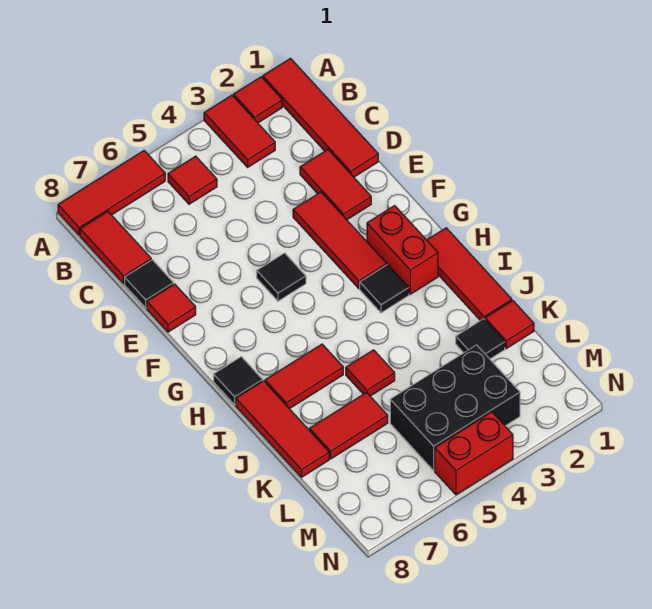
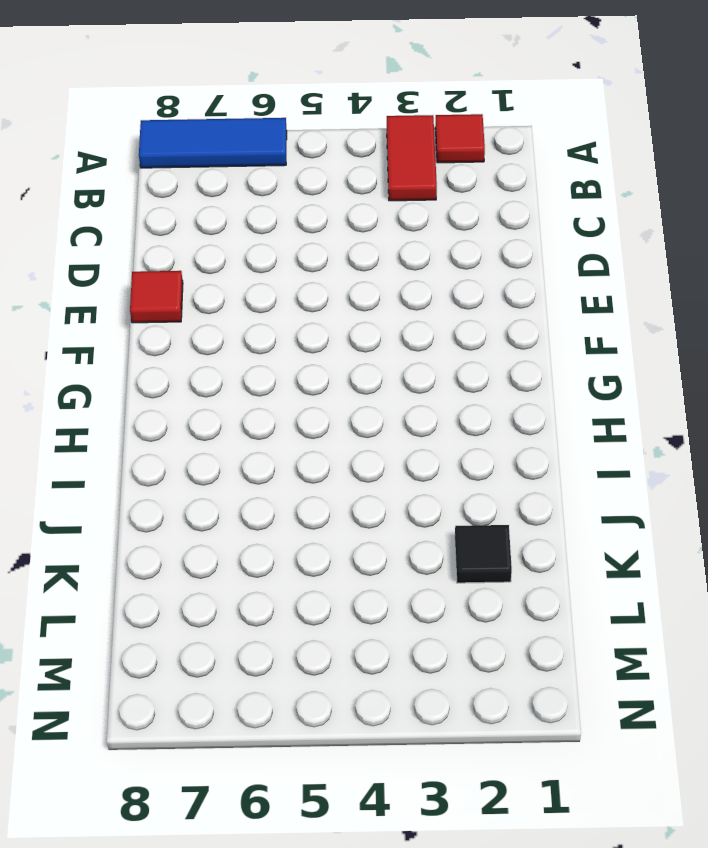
blue 1x3 tile [139,118,287,168] -> red 1x3 tile [58,151,165,235]
none -> red 1x4 tile [263,58,378,177]
none -> red 1x1 tile [168,156,217,204]
none -> red 1x2 tile [80,211,151,284]

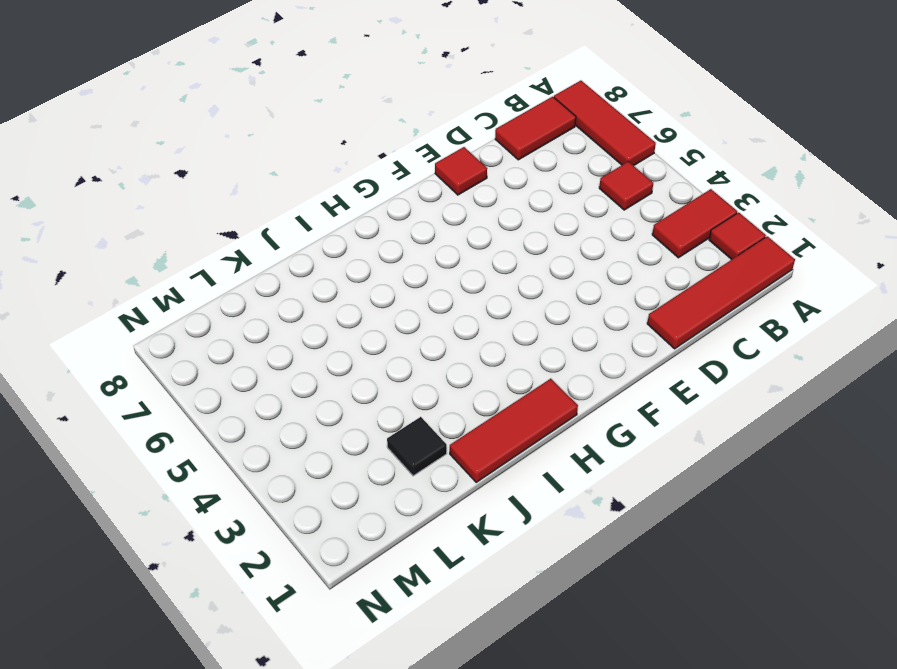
none -> red 1x2 tile [300,150,371,220]
none -> black 1x1 tile [125,260,174,308]
none -> red 1x3 tile [293,192,387,288]

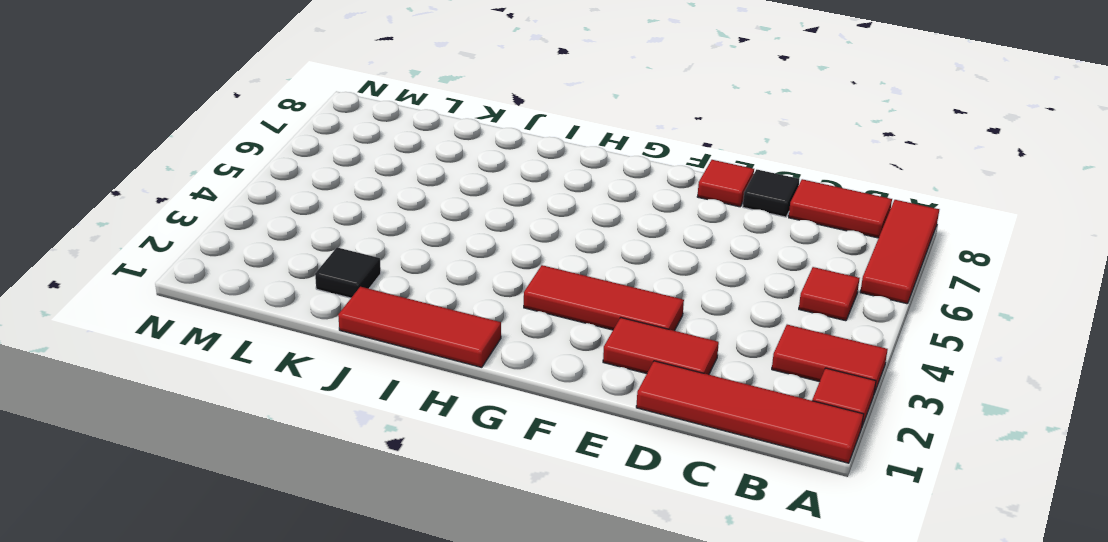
none -> black 1x1 tile [257,253,306,301]
none -> red 1x2 brick [367,206,438,294]
none -> black 1x1 tile [360,265,409,313]

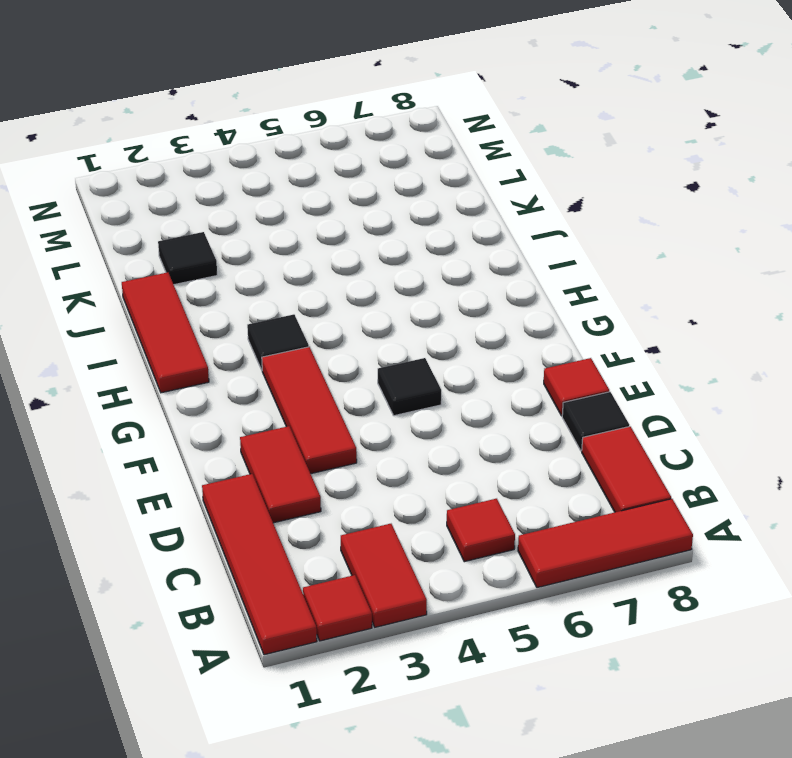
none -> red 1x2 brick [367,206,438,294]
none -> black 1x1 tile [214,357,263,405]
none -> red 1x2 tile [265,344,343,409]

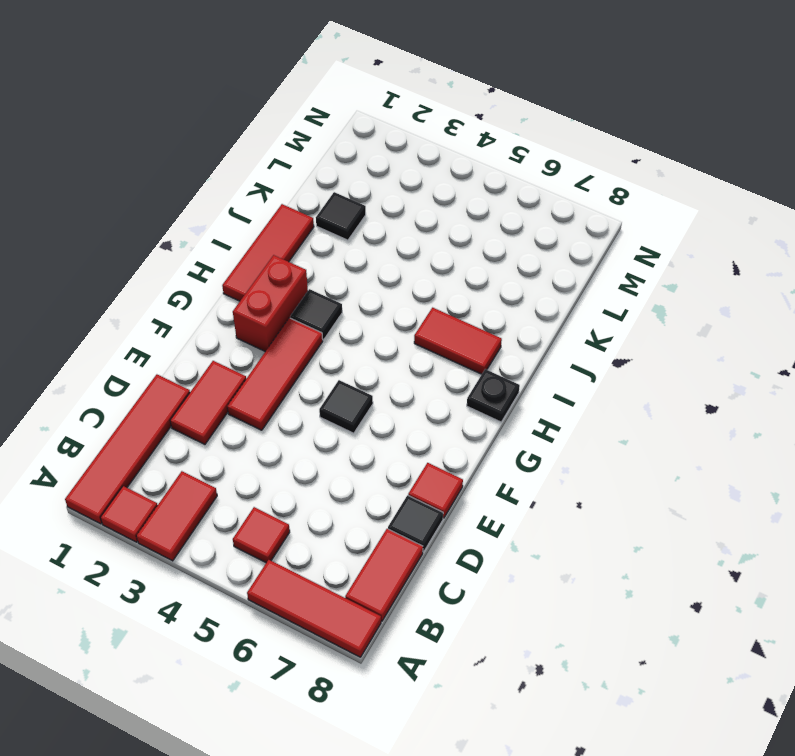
black 1x1 plate [467,369,520,422] -> black 1x1 tile [214,357,263,405]
none -> red 1x3 tile [236,381,329,477]
none -> red 1x1 tile [346,350,395,396]
none -> red 1x1 tile [485,301,534,349]

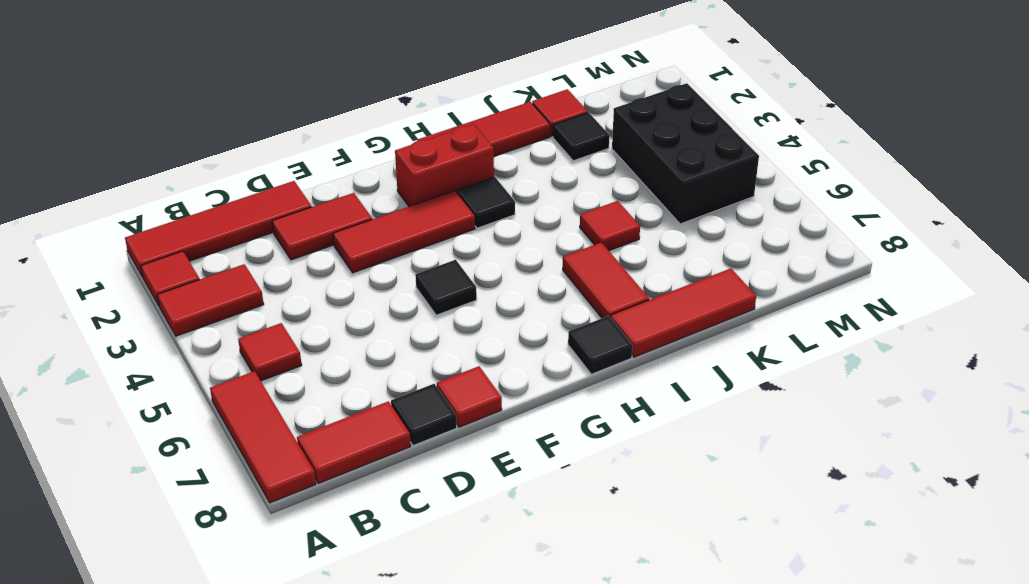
none -> red 1x2 tile [309,393,388,459]
none -> red 1x2 brick [435,412,513,495]

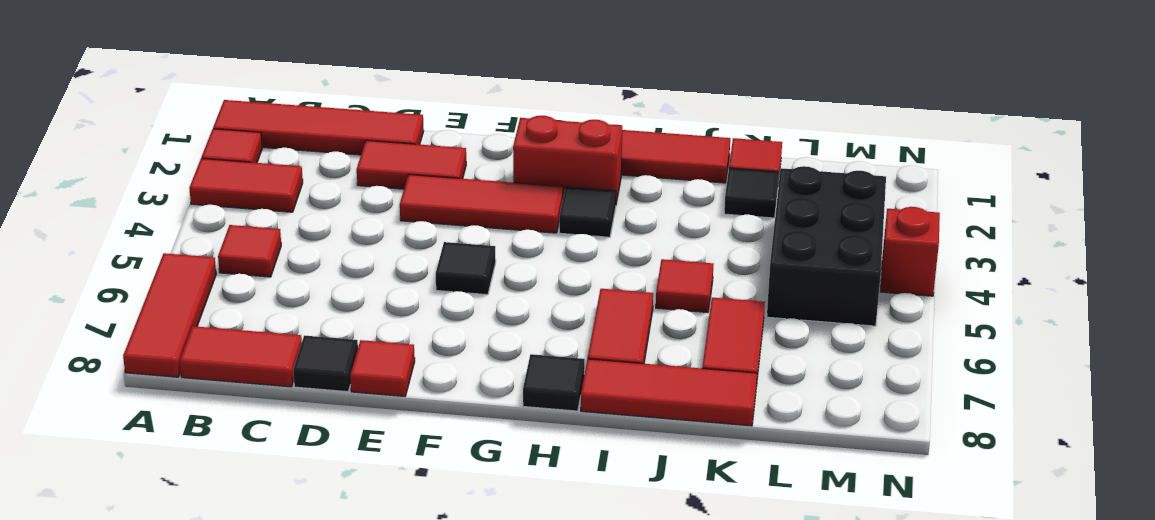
red 1x1 brick [880,207,940,296] -> red 1x2 brick [435,412,513,495]

